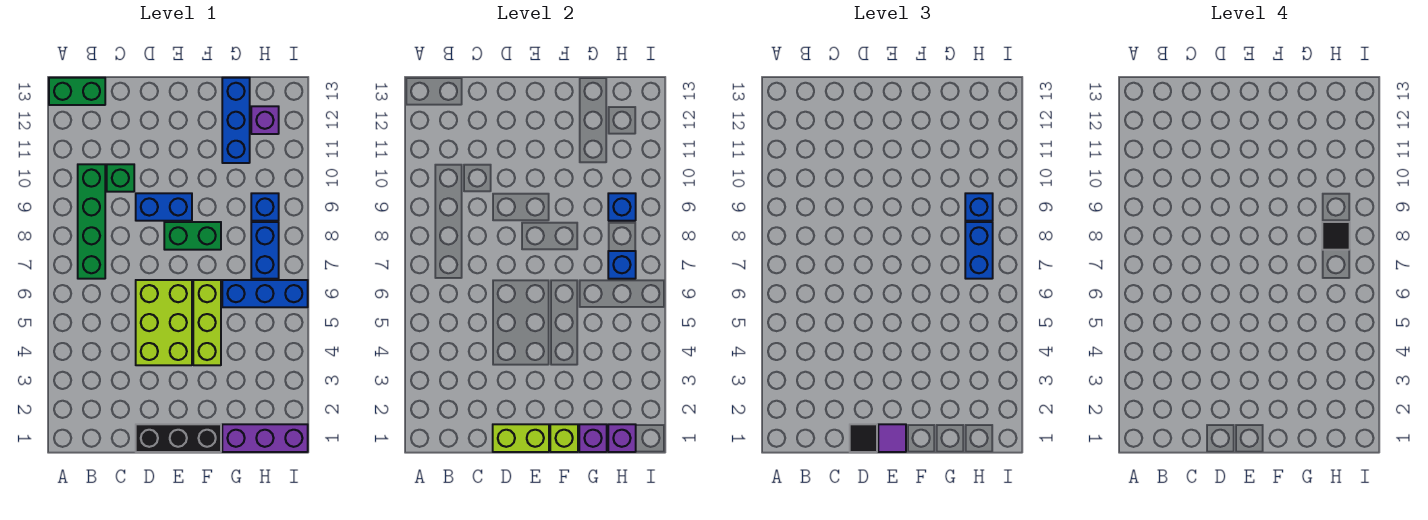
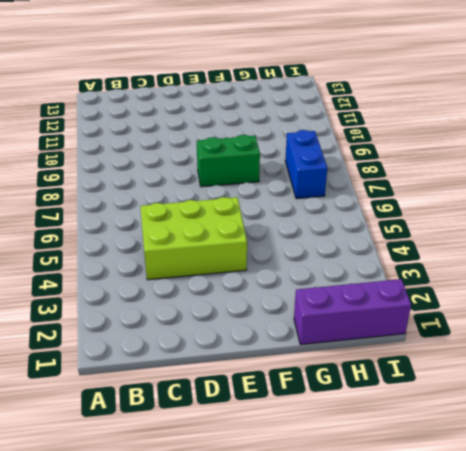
lime 2x3 brick [140,197,247,280] -> lime 2x3 brick turned to [136,280,192,365]
none -> green 1x2 brick [49,78,105,105]
none -> green 1x4 brick [78,164,105,279]
none -> green 1x1 brick [107,164,134,192]

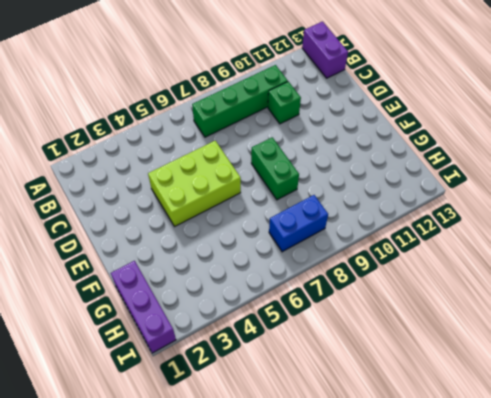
purple 1x2 brick [302,22,348,78] -> green 1x2 brick [49,78,105,105]
none -> black 1x3 brick [136,424,221,452]
none -> blue 1x2 brick [136,193,192,221]
none -> lime 1x3 brick [193,280,221,365]

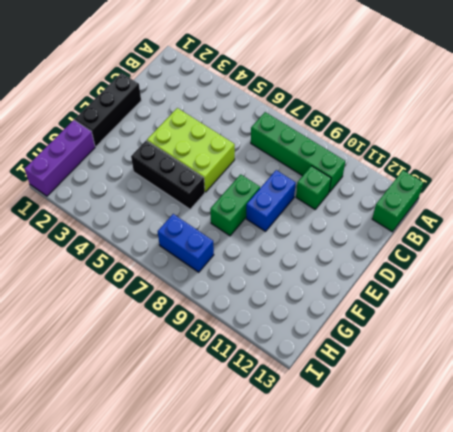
black 1x3 brick [131,140,205,209] -> lime 1x3 brick [193,280,221,365]
none -> blue 1x3 brick [222,280,308,307]
none -> blue 1x3 brick [222,78,250,163]
none -> blue 1x1 brick [251,193,279,221]

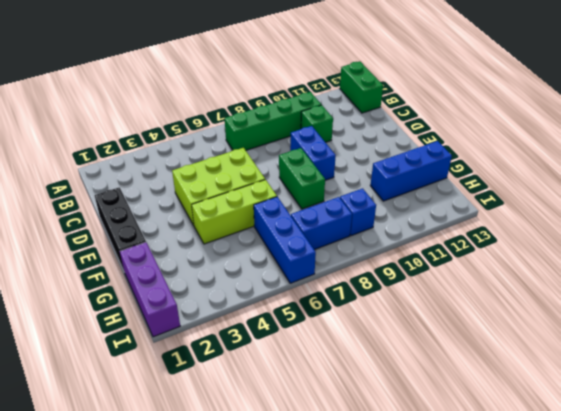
none -> purple 1x1 brick [251,106,279,134]
none -> lime 1x2 brick [493,424,549,452]
none -> lime 1x1 brick [550,424,578,452]

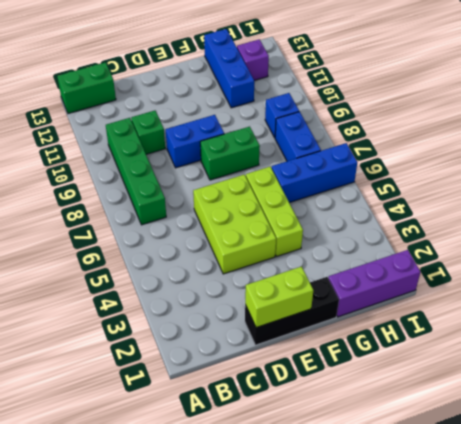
none -> lime 1x1 brick [550,424,578,452]
none -> purple 1x1 brick [579,424,607,452]
none -> purple 1x1 brick [608,424,636,452]

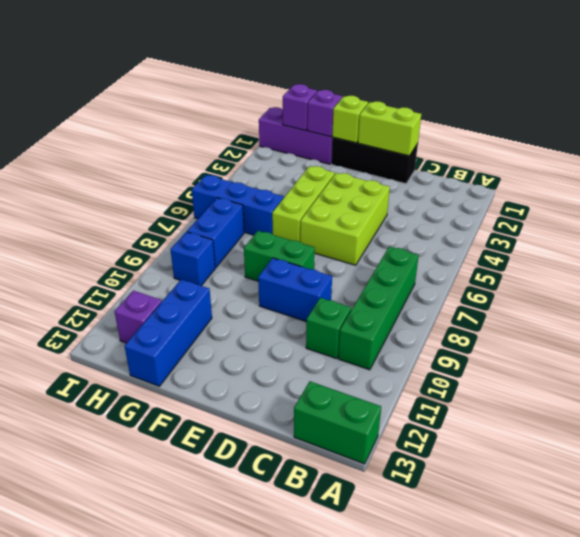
none -> blue 1x1 brick [608,251,636,279]
none -> blue 1x1 brick [608,193,636,221]
none -> black 1x1 tile [850,424,877,452]

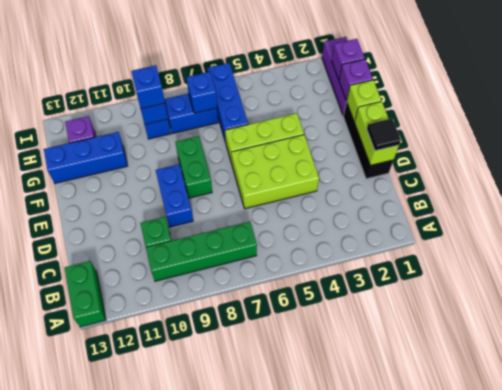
none -> purple 1x1 tile [878,424,906,452]
none -> blue 1x2 brick [965,222,993,279]
none -> black 1x1 tile [1322,222,1350,250]

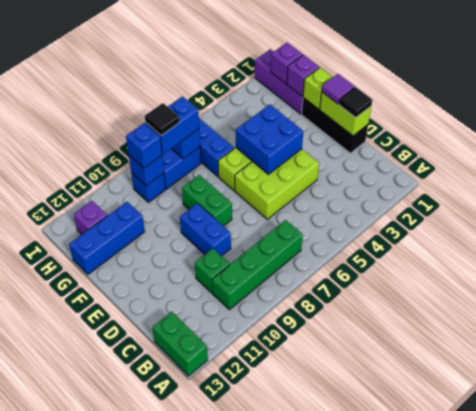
blue 2x2 brick [236,104,303,174] -> none

